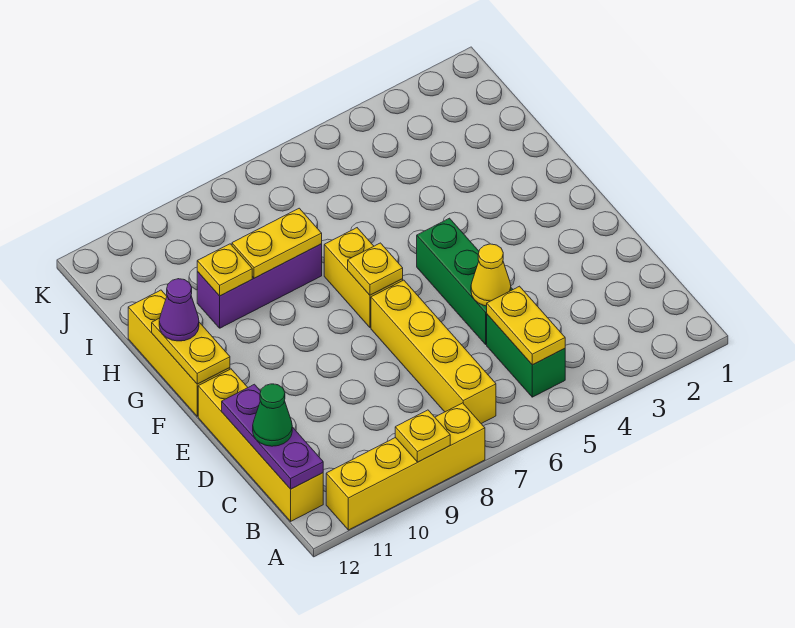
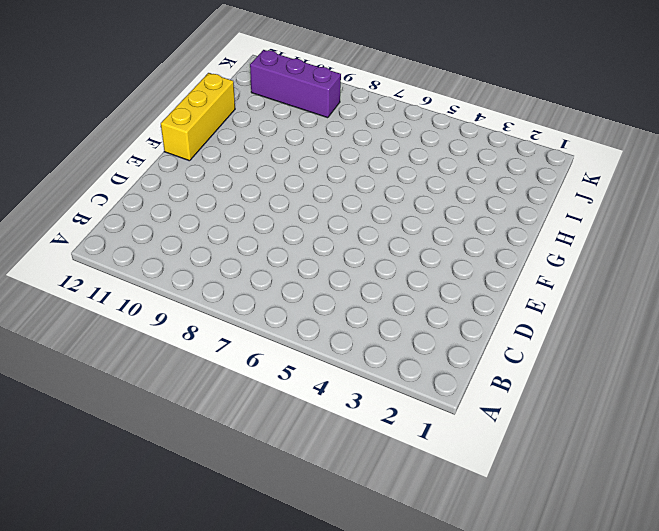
purple 1x3 brick [250,50,341,118] -> purple 1x3 brick moved to [197,244,322,328]
none -> yellow 1x4 brick [326,403,485,530]
none -> green 1x2 brick [487,315,565,397]
none -> yellow 1x4 brick [371,280,496,424]

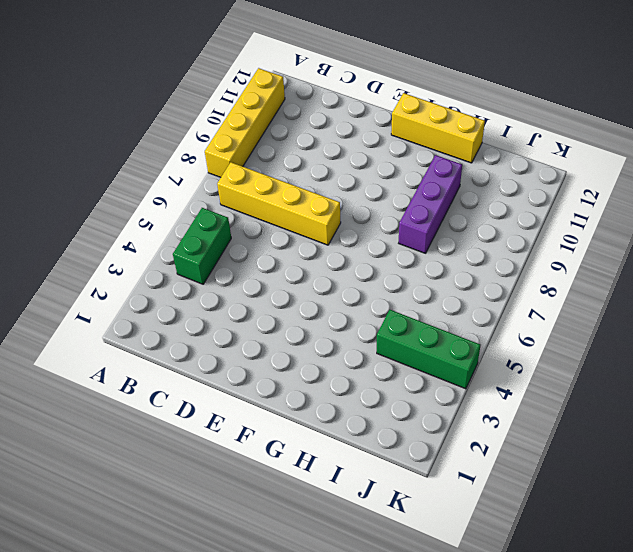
green 1x2 brick [173,208,231,284] -> green 1x2 brick turned to [487,315,565,397]
green 1x3 brick [377,309,480,389] -> green 1x3 brick moved to [417,218,513,344]
none -> yellow 1x4 brick [198,369,323,521]
none -> yellow 1x2 brick [324,228,403,327]
none -> yellow 1x1 plate [395,410,450,462]

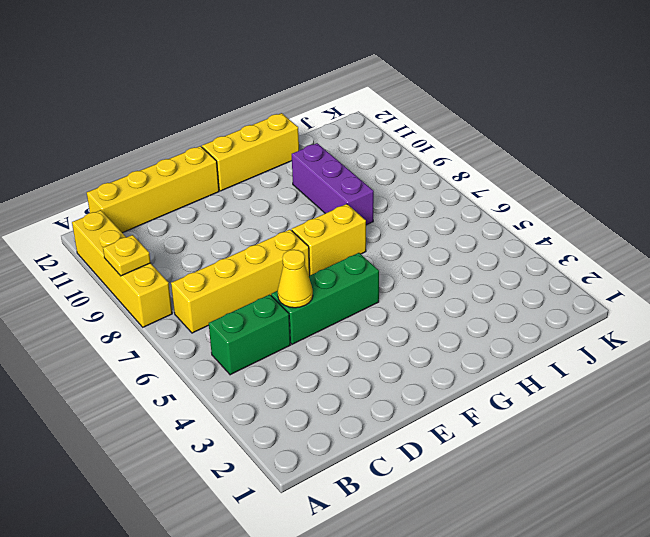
none -> yellow 1x2 plate [487,286,565,365]
none -> purple 1x3 plate [222,384,323,489]
none -> yellow 1x1 plate [348,243,403,295]

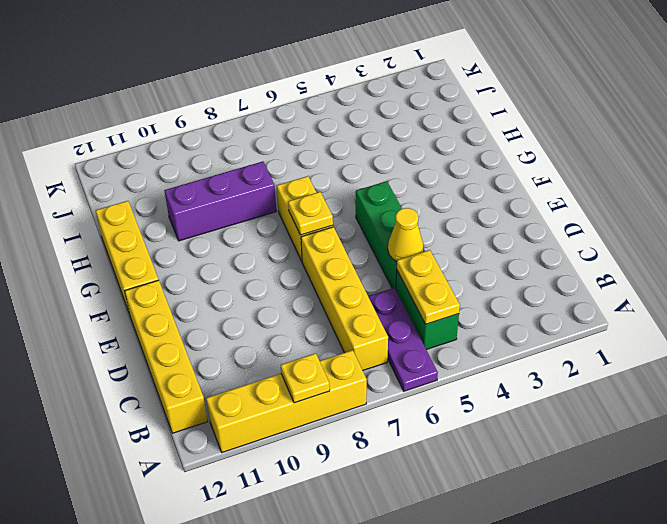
purple 1x3 plate [368,288,438,391] -> purple 1x3 plate moved to [222,384,323,489]
none -> yellow 1x2 plate [152,318,230,384]
none -> yellow 1x2 plate [232,208,322,278]
none -> yellow 1x1 plate [197,244,252,296]

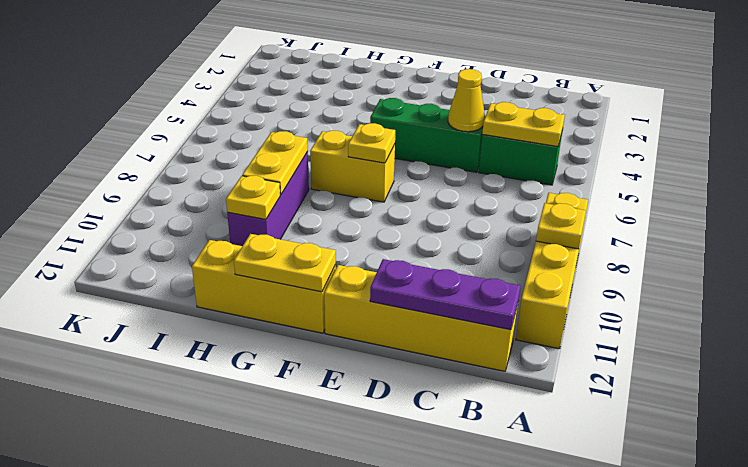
none -> yellow 1x4 brick [371,280,496,424]
none -> green 1x1 cone [253,384,292,446]
none -> purple 1x1 cone [159,279,199,341]

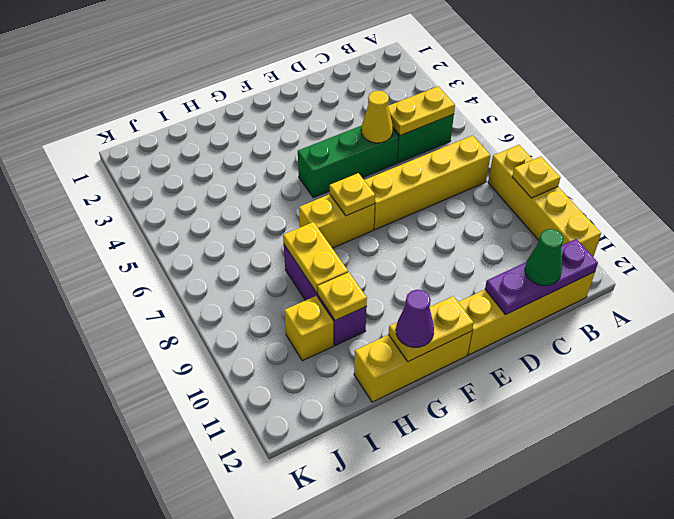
yellow 1x1 brick [284,296,333,361] -> none

